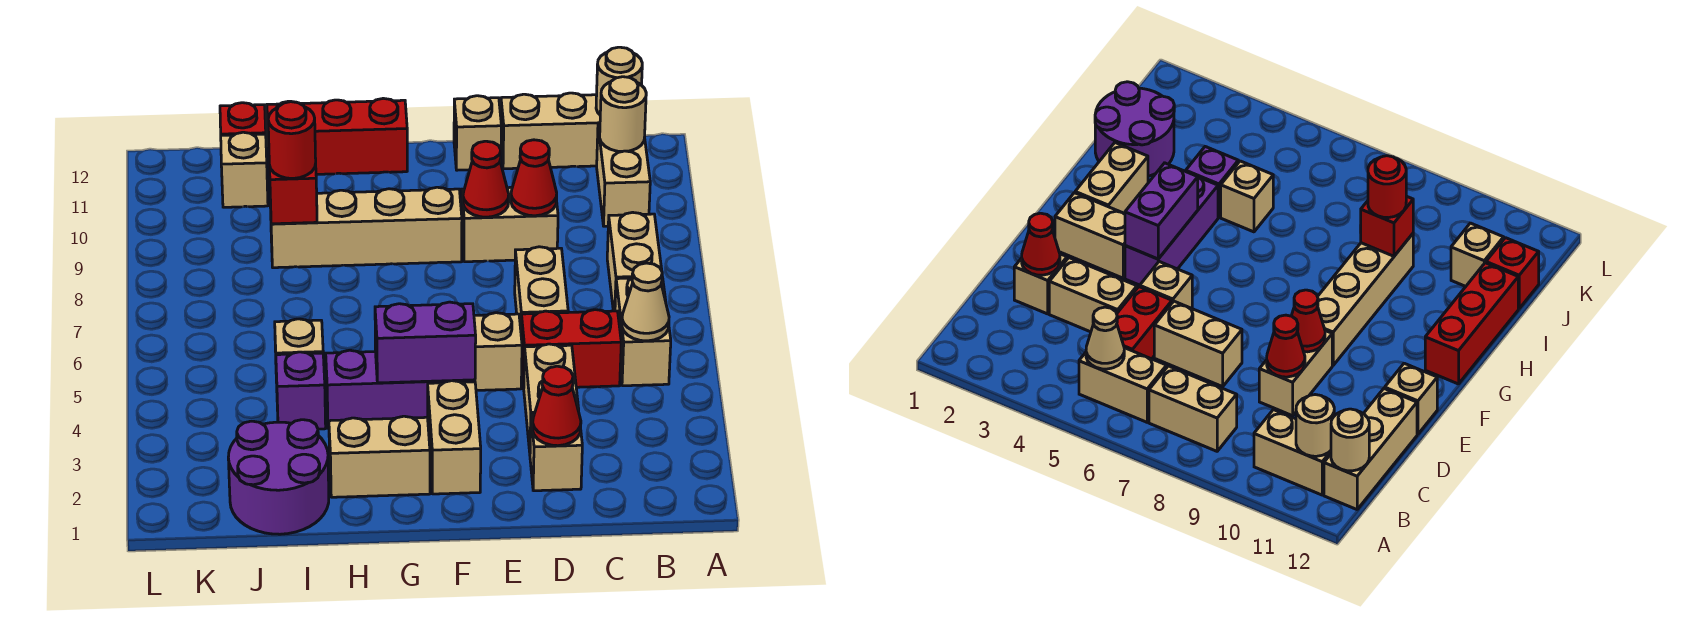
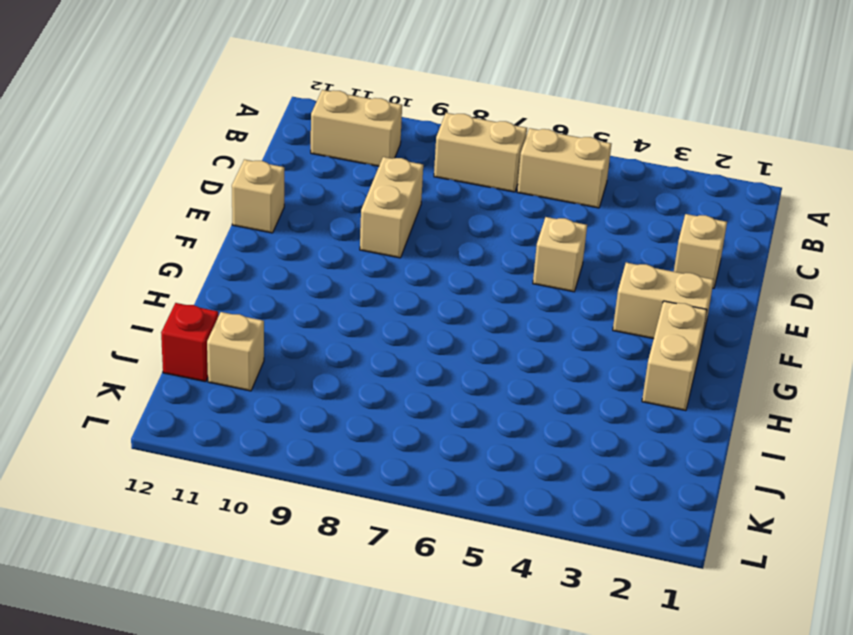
none -> tan 1x3 brick [501,93,600,169]
none -> red 1x2 brick [521,310,621,387]
none -> tan 1x2 brick [524,344,579,452]
none -> tan 1x2 brick [515,247,568,329]

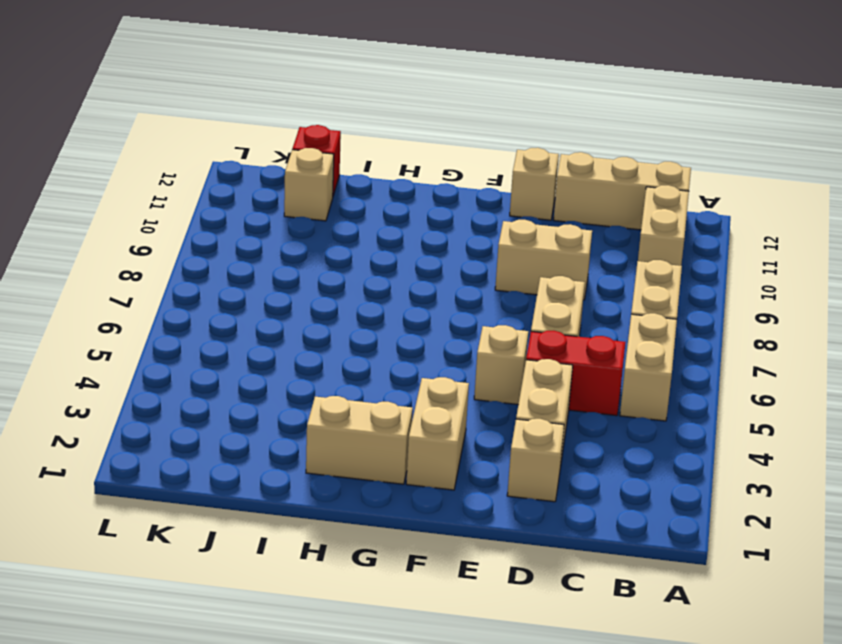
none -> purple 1x3 brick [326,350,475,429]
none -> tan 1x4 brick [270,187,462,268]
none -> red 1x3 brick [267,98,407,176]
none -> purple 2x2 round brick [228,420,329,534]

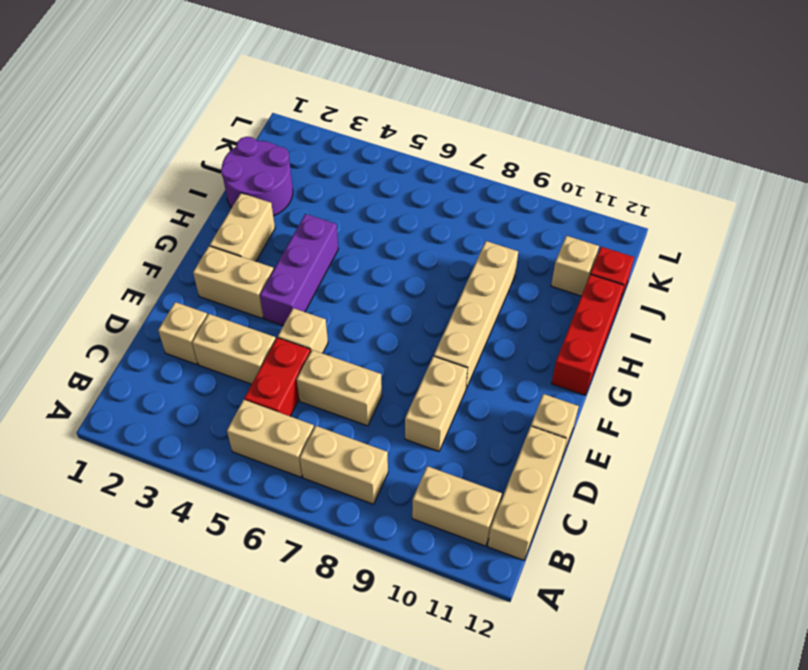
none -> purple 1x1 brick [276,352,326,429]
none -> tan 1x1 brick [275,319,323,382]
none -> tan 1x1 cone [622,263,669,341]
none -> tan 1x1 round brick [600,77,646,152]

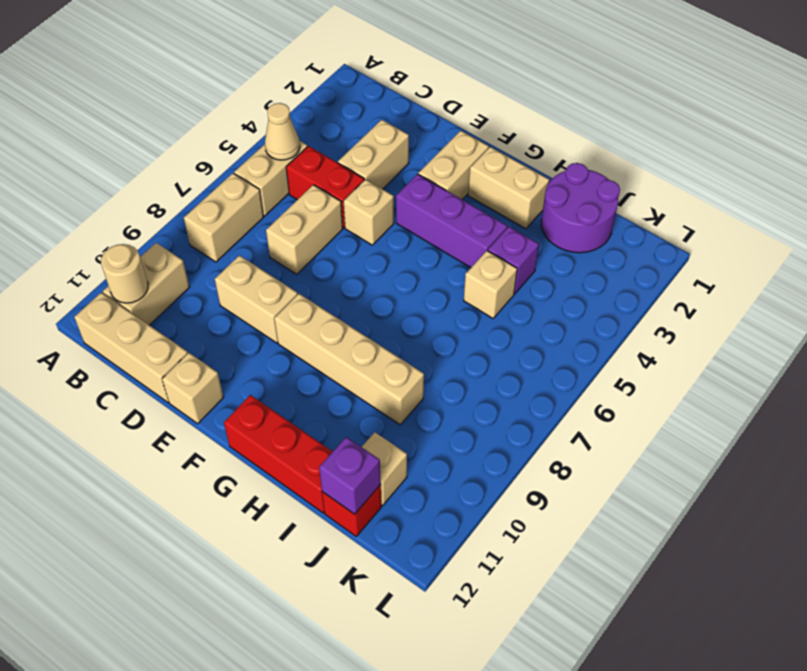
purple 1x1 brick [319,437,381,514] -> none
none -> tan 1x1 brick [530,414,582,491]
none -> tan 1x1 round brick [596,47,642,114]
none -> red 1x1 cone [533,366,581,446]
none -> red 1x1 cone [511,140,557,216]

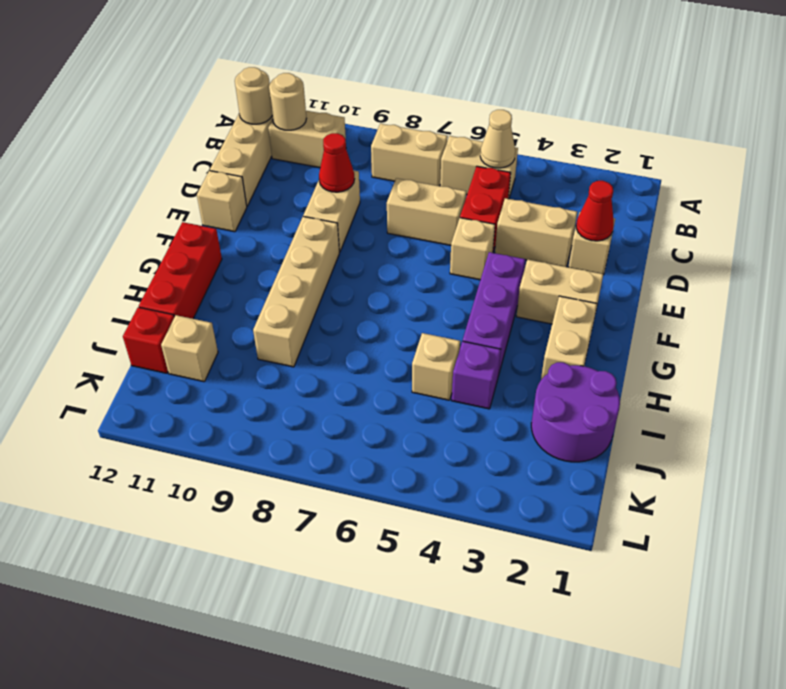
none -> red 1x1 cone [463,141,509,217]
none -> purple 1x2 brick [375,302,476,383]
none -> red 1x1 brick [269,164,317,224]
none -> red 1x1 round brick [268,102,316,178]

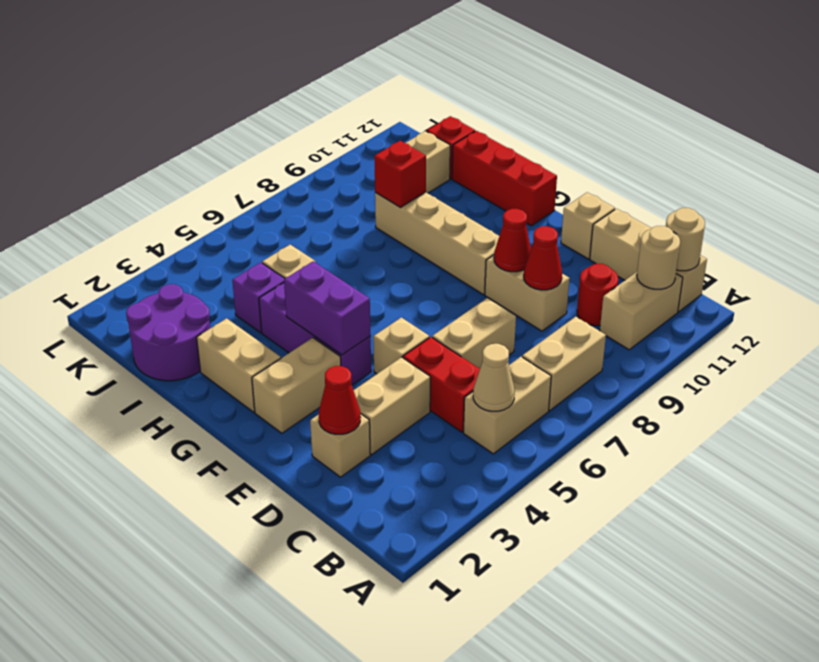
red 1x1 round brick [577,264,618,326] -> red 1x1 round brick moved to [268,102,316,178]

